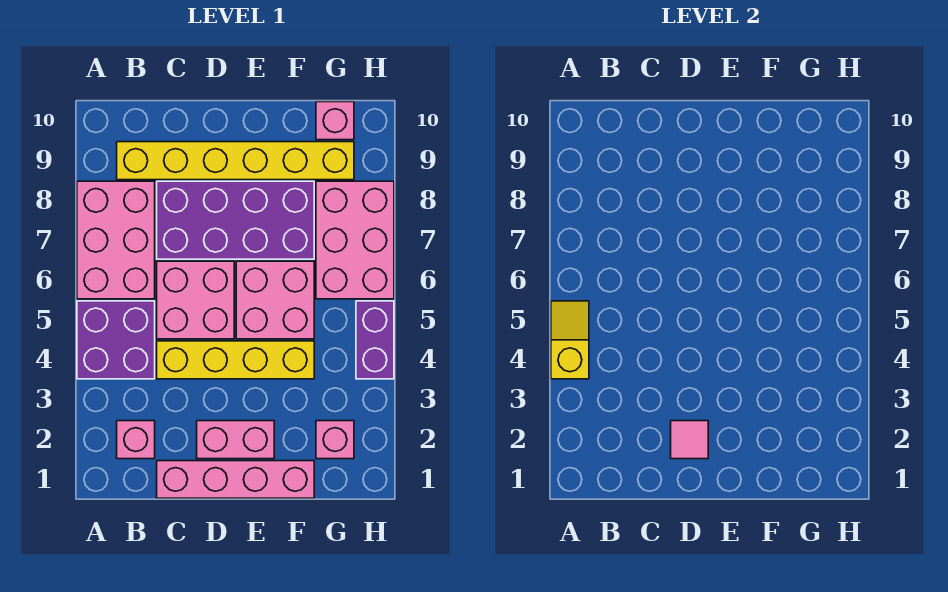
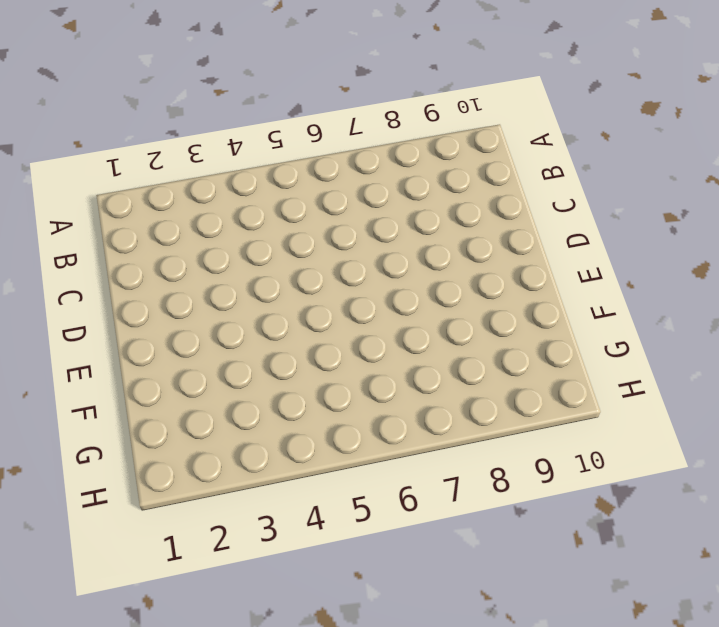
none -> purple 2x2 brick [77,301,155,379]
none -> pink 2x3 brick [77,181,155,299]
none -> pink 1x1 brick [117,421,155,459]

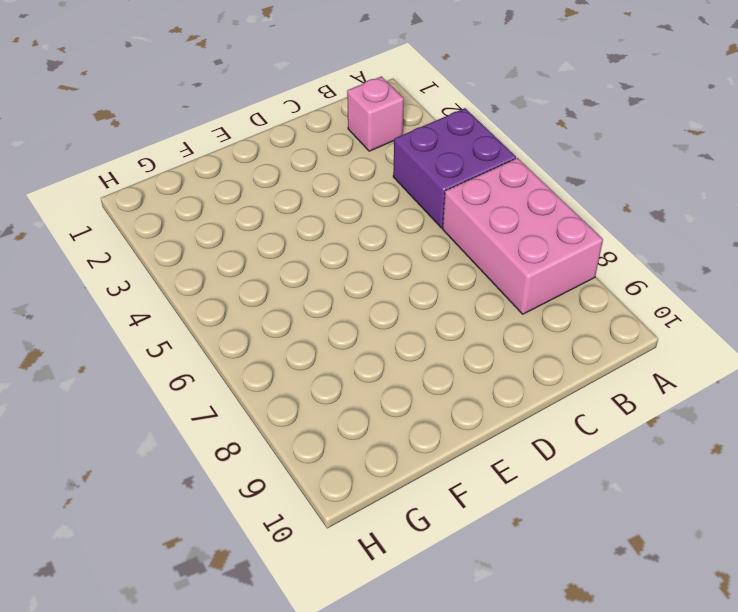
none -> yellow 1x6 brick [117,142,354,180]
none -> pink 1x4 brick [157,461,314,498]
none -> yellow 1x4 brick [157,341,314,379]

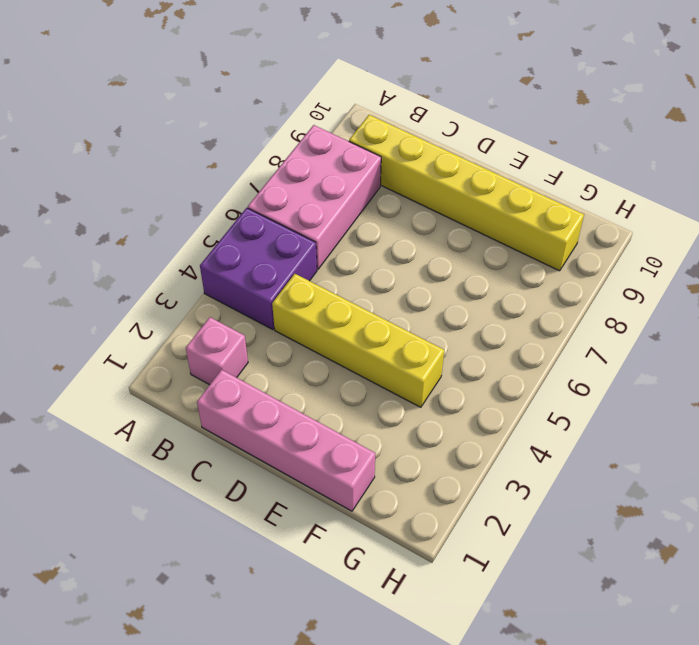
none -> pink 2x2 brick [157,261,234,339]
none -> purple 2x4 brick [157,181,314,259]
none -> pink 1x2 brick [197,421,274,459]

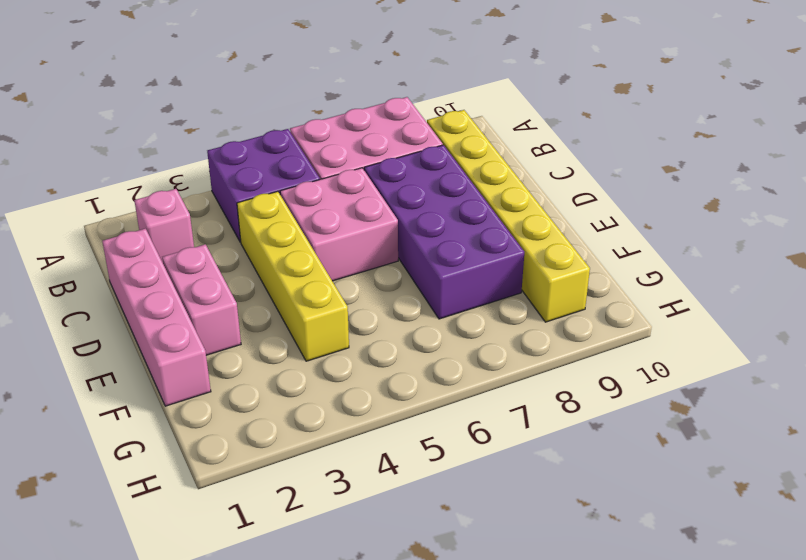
none -> pink 2x2 brick [236,261,314,339]
none -> pink 1x1 brick [316,421,354,459]
none -> pink 2x3 brick [316,181,394,299]

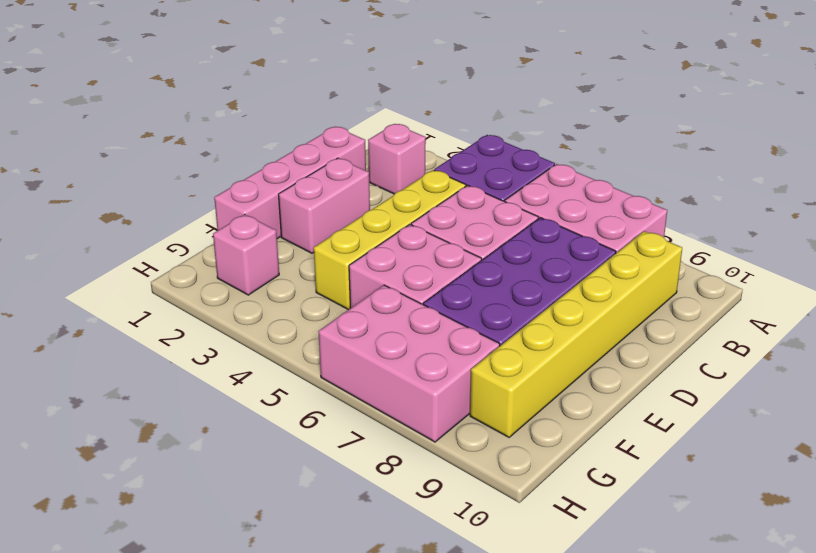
none -> pink 1x1 brick [316,102,354,140]
none -> purple 1x2 brick [356,301,394,379]
none -> yellow 1x2 slope [551,301,589,379]

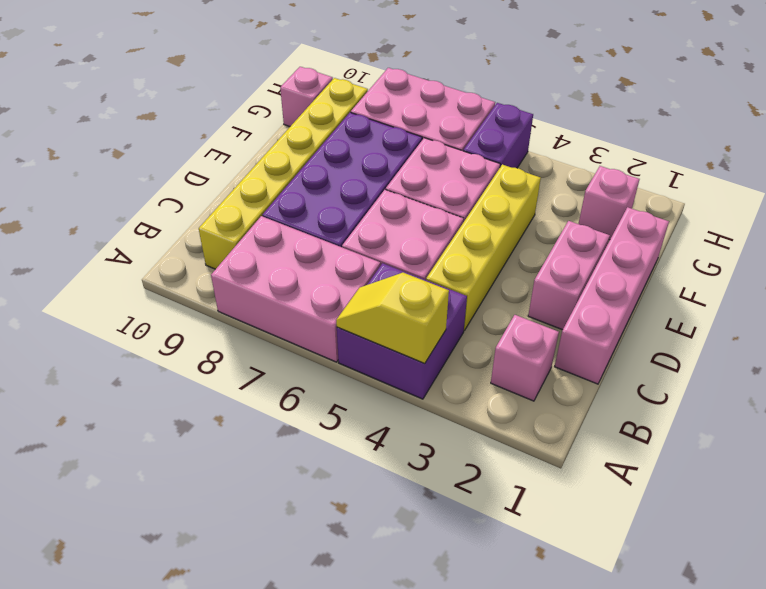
purple 1x2 brick [463,103,533,168] -> purple 1x2 brick turned to [356,301,394,379]
none -> pink 1x1 tile [671,421,708,459]

